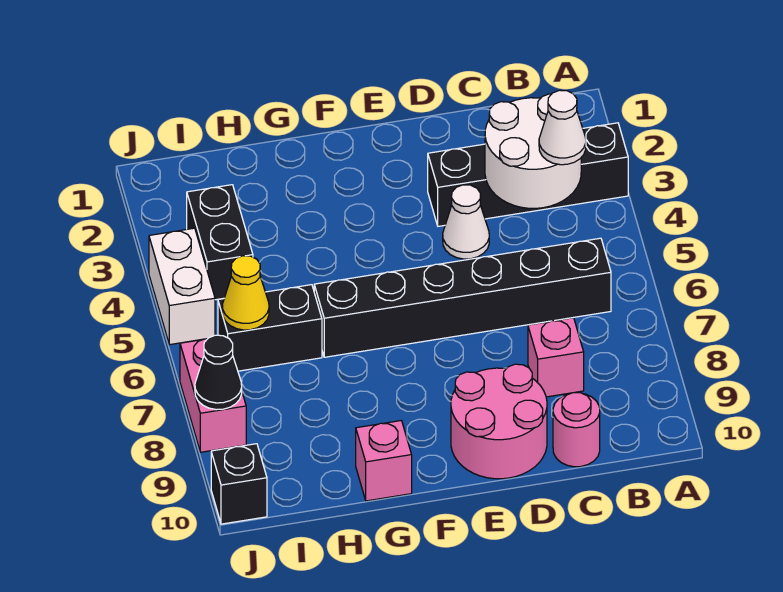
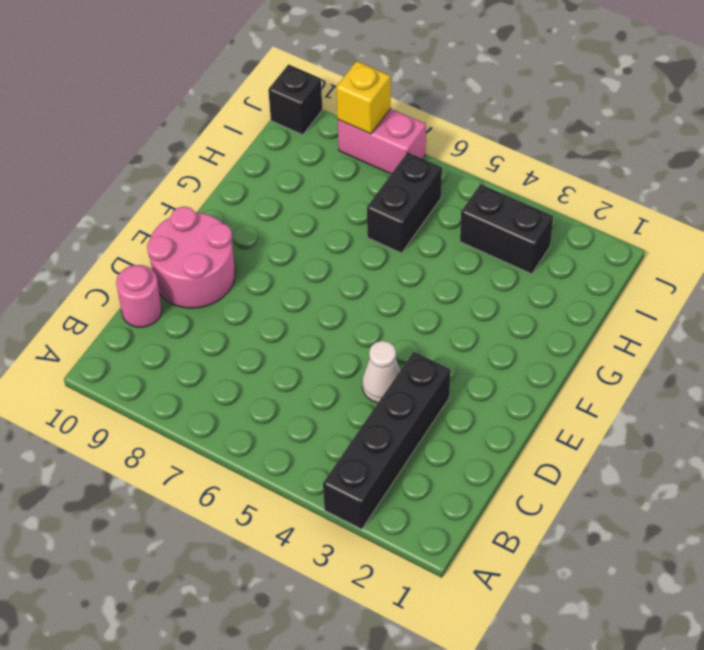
yellow 1x1 brick [336,61,391,134] -> black 1x1 cone [195,335,242,410]
none -> black 1x6 brick [314,238,611,357]
none -> pink 1x1 brick [528,318,584,397]
none -> pink 1x1 brick [356,421,412,501]

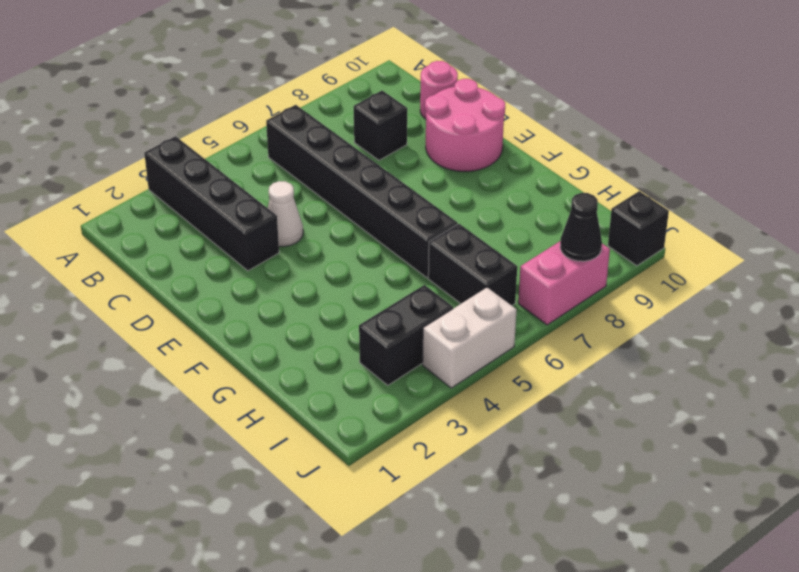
black 1x1 brick [354,91,407,160] -> pink 1x1 brick [528,318,584,397]
none -> pink 1x1 brick [356,421,412,501]
none -> white 2x2 round brick [485,94,581,208]
none -> yellow 1x1 cone [222,256,269,330]

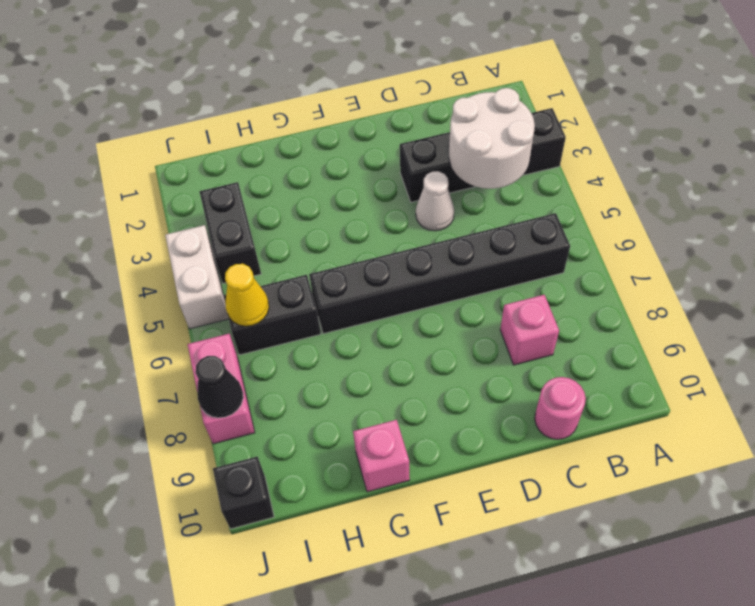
none -> pink 2x2 round brick [451,364,547,479]
none -> white 1x1 cone [539,90,586,165]

